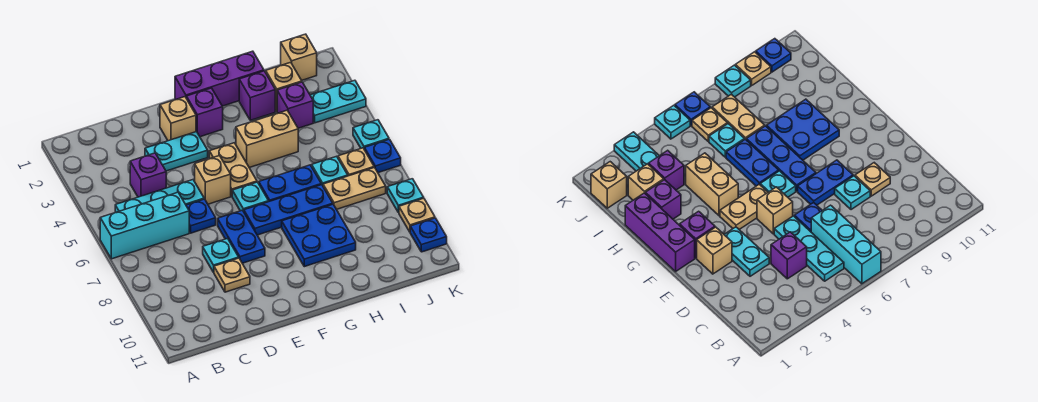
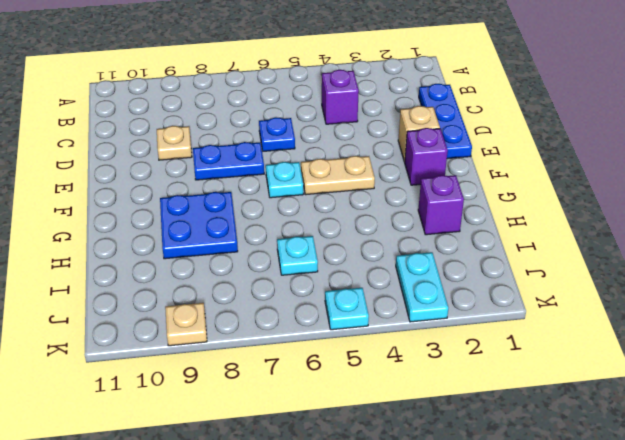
blue 1x3 plate [419,84,472,159] -> blue 1x3 plate moved to [244,185,333,235]
none -> cyan 1x3 brick [100,192,189,259]
none -> cyan 1x3 plate [115,180,204,212]
none -> cyan 1x2 plate [145,132,208,171]
none -> cyan 1x1 plate [203,239,239,272]

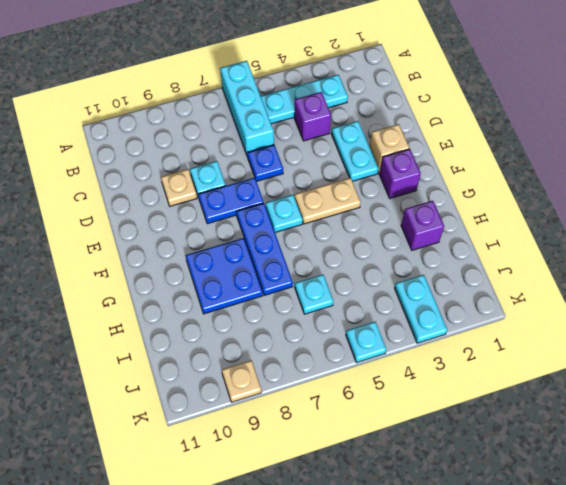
cyan 1x3 plate [261,75,348,124] -> cyan 1x3 plate turned to [115,180,204,212]
none -> tan 1x1 brick [195,156,231,204]
none -> purple 1x3 brick [175,51,264,106]
none -> tan 1x2 brick [236,110,298,168]
none -> blue 1x2 plate [259,165,321,201]

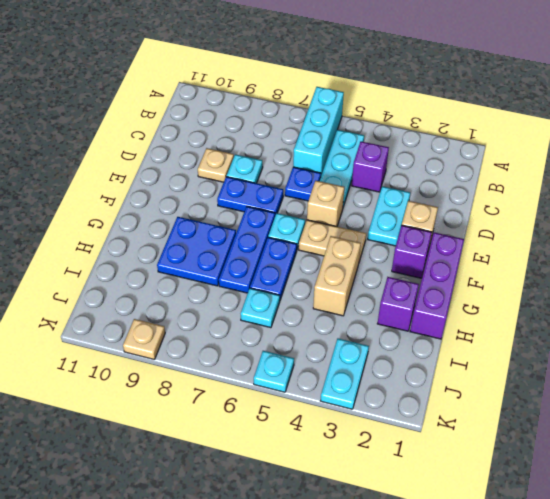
none -> tan 1x1 brick [266,62,302,111]
none -> purple 1x1 brick [277,82,313,128]
none -> tan 1x2 plate [323,168,386,209]
none -> tan 1x1 brick [281,34,317,80]

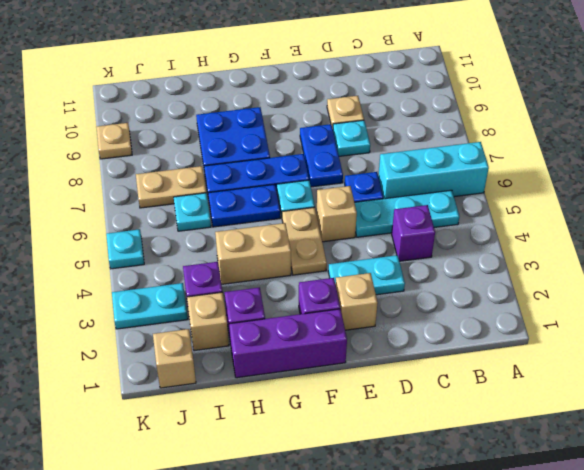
none -> tan 1x1 plate [338,148,374,176]
none -> blue 1x1 plate [365,139,401,173]
none -> cyan 1x1 plate [387,179,424,213]
none -> blue 1x1 plate [410,218,447,252]

